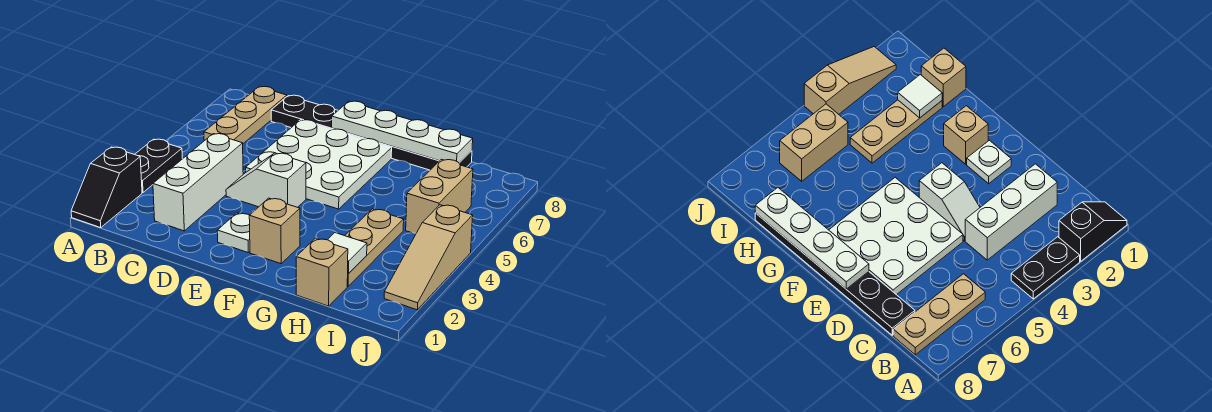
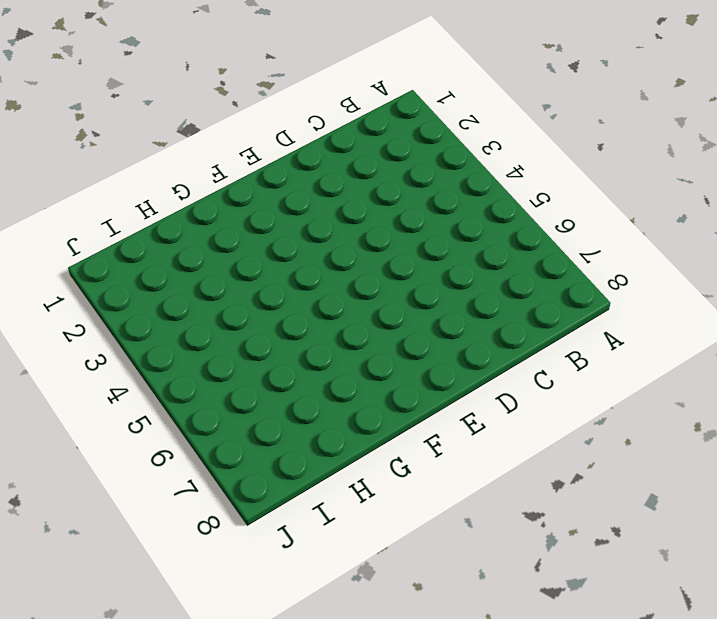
none -> black 1x2 slope [71,147,142,228]
none -> black 1x2 plate [135,139,182,192]
none -> tan 1x3 plate [204,86,287,144]

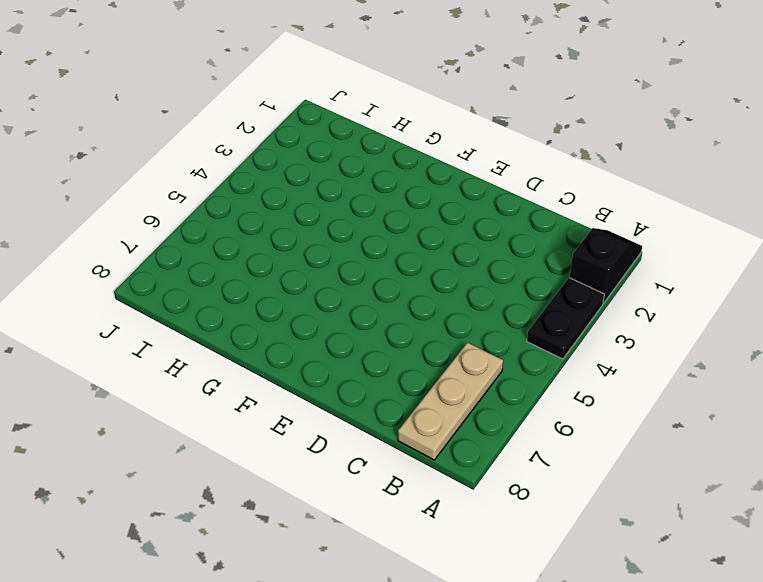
none -> white 1x3 brick [153,134,243,231]
none -> black 1x6 plate [271,95,472,170]
none -> white 1x2 slope [226,153,306,207]

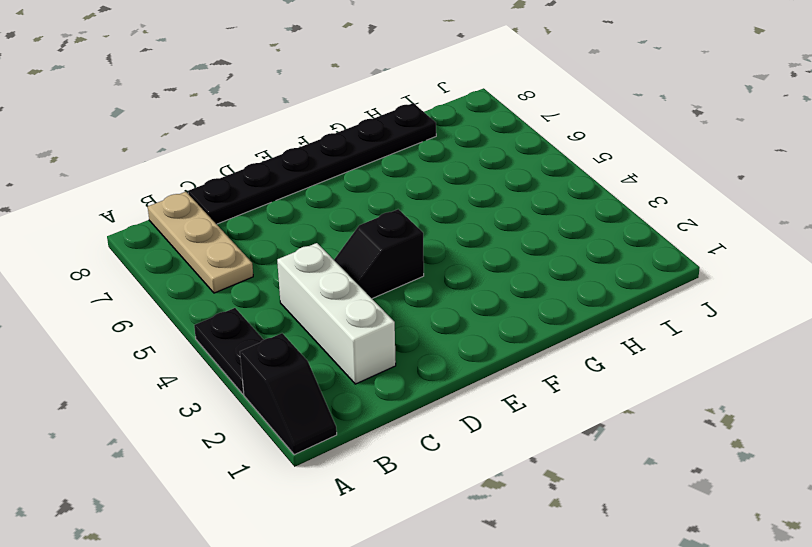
black 1x2 slope [334,209,424,298] -> white 1x2 slope [226,153,306,207]
none -> white 3x3 plate [246,120,392,209]
none -> white 1x1 plate [217,213,250,252]
none -> tan 1x1 brick [249,198,300,264]

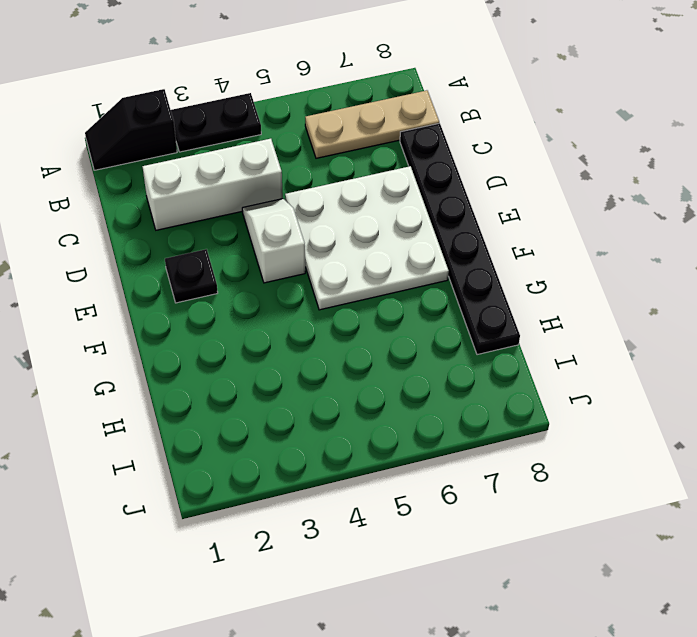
black 1x1 plate [165,249,218,303] -> white 1x1 plate [217,213,250,252]
none -> tan 1x1 brick [249,198,300,264]
none -> tan 1x1 brick [296,238,348,306]
none -> tan 1x3 plate [345,209,404,286]

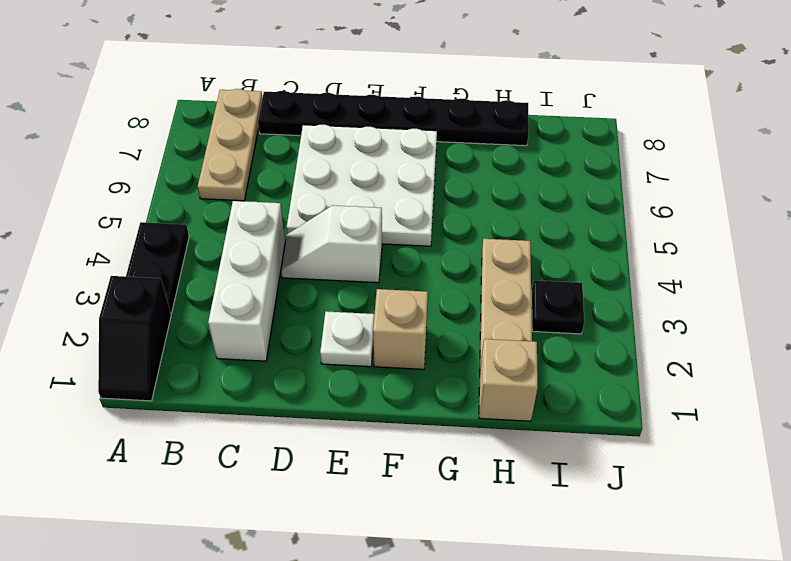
black 1x1 plate [532,280,584,334] -> none
none -> tan 1x2 brick [406,159,473,233]
none -> tan 1x3 slope [384,205,473,310]
none -> white 1x4 plate [332,101,473,163]

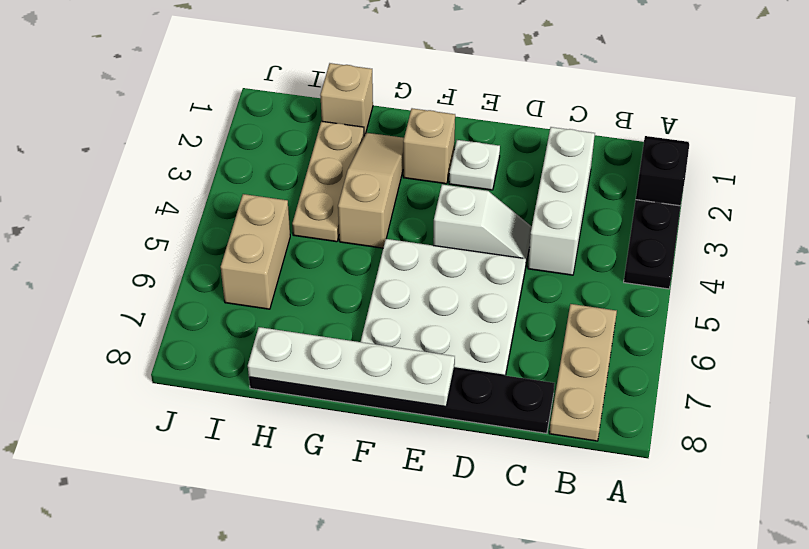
tan 1x3 slope [338,133,404,248] -> tan 1x3 slope moved to [384,205,473,310]
none -> white 1x1 tile [328,233,367,274]

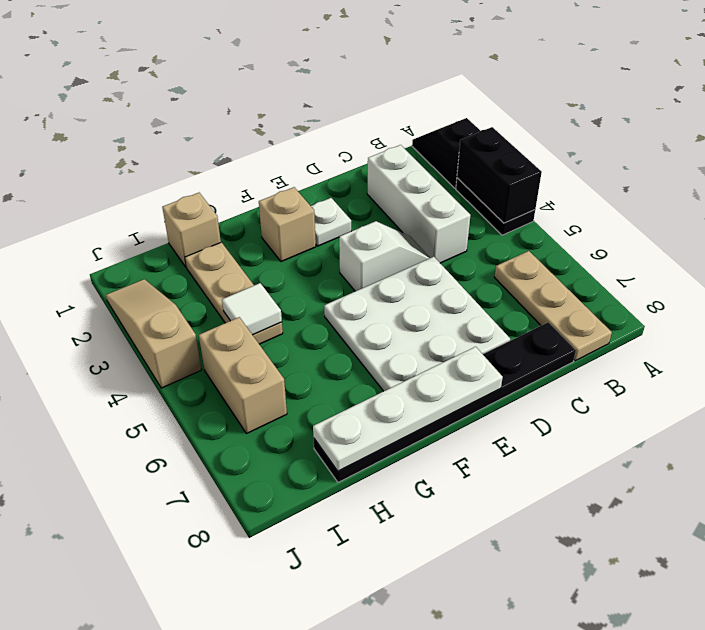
black 1x2 brick [457,127,542,223] -> none
white 1x1 tile [222,283,282,335] -> white 1x1 tile moved to [328,233,367,274]

